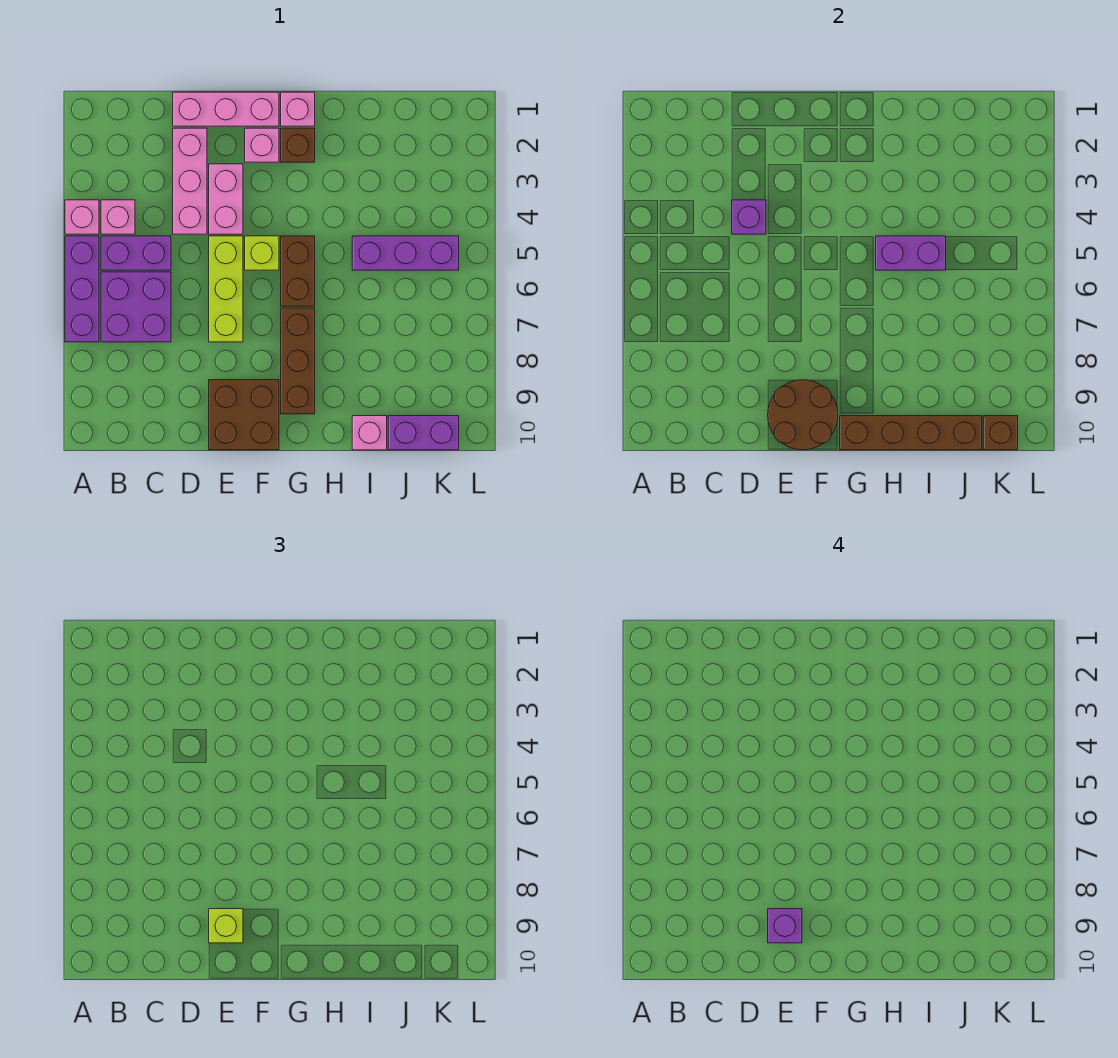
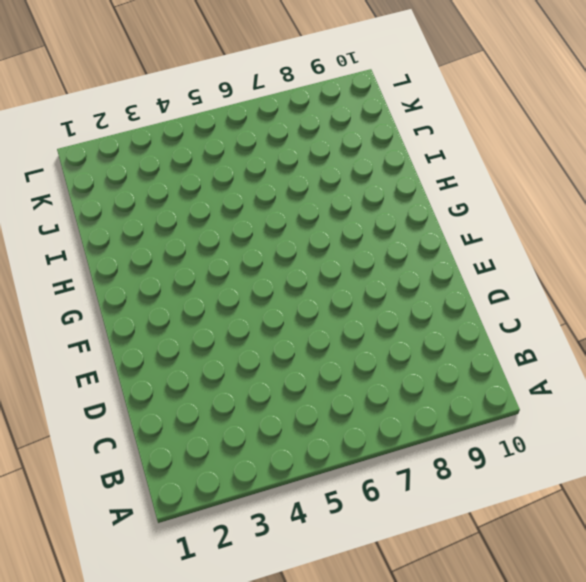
none -> pink 1x1 brick [65,200,99,234]
none -> purple 1x3 brick [65,236,99,342]
none -> pink 1x1 brick [101,200,135,234]

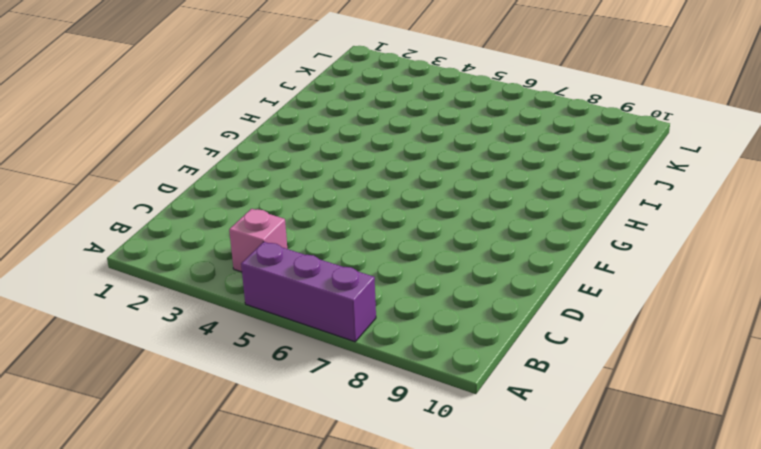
none -> pink 1x1 brick [65,200,99,234]
none -> purple 1x2 brick [101,236,171,270]
none -> purple 2x2 brick [101,272,171,342]

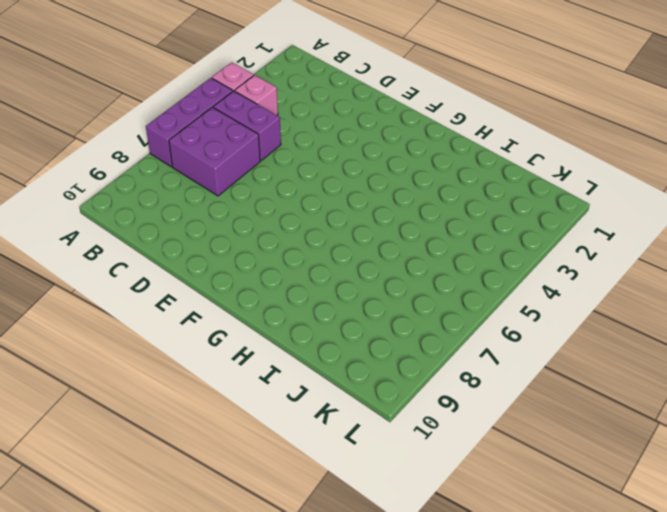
none -> pink 1x3 brick [173,92,279,126]
none -> pink 1x3 brick [173,128,207,234]
none -> pink 1x2 brick [209,164,243,234]

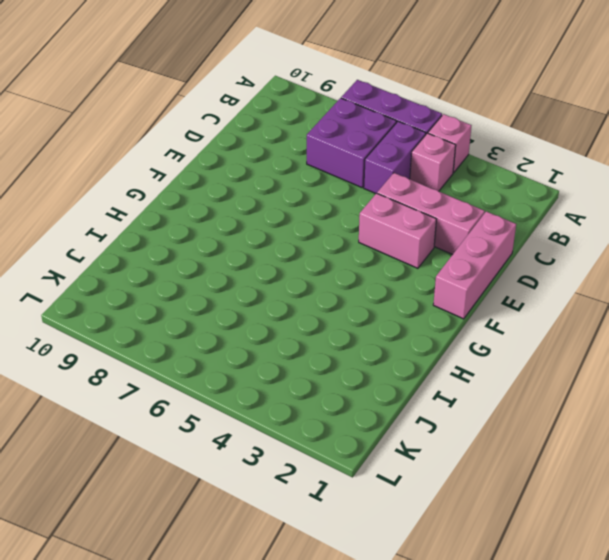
none -> lime 1x3 brick [209,236,243,342]
none -> brown 2x2 brick [209,380,279,450]
none -> pink 1x1 brick [245,128,279,162]

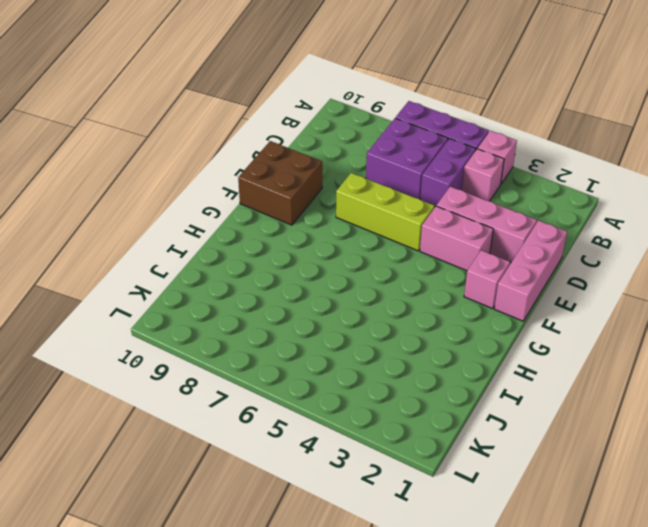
none -> lime 1x1 brick [245,236,279,270]
none -> pink 1x1 brick [281,92,315,126]
none -> brown 1x1 brick [281,128,315,162]

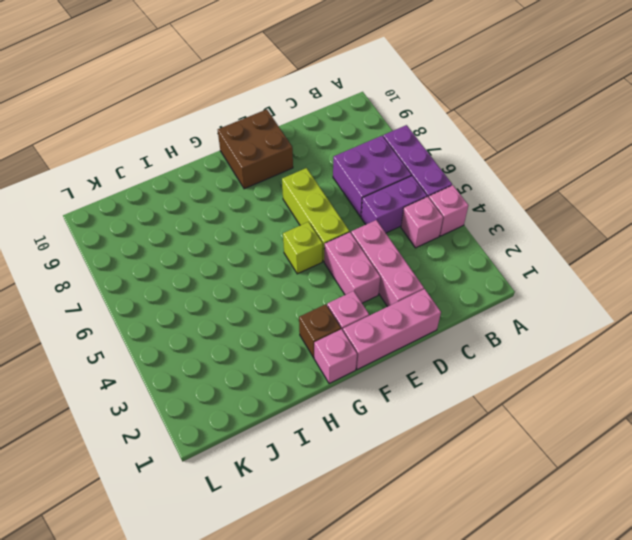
none -> brown 1x2 brick [281,236,315,306]
none -> brown 1x3 brick [281,308,315,414]
none -> purple 1x3 brick [352,236,459,270]

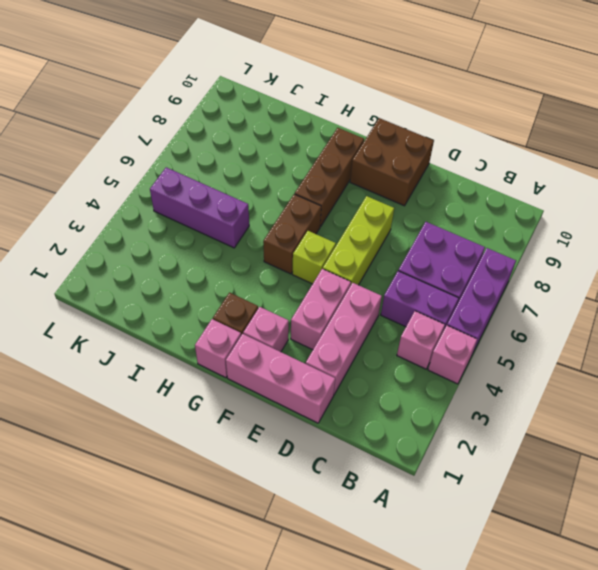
none -> pink 1x1 brick [352,416,387,450]
none -> purple 1x2 brick [388,416,459,450]
none -> purple 1x1 brick [732,200,766,234]

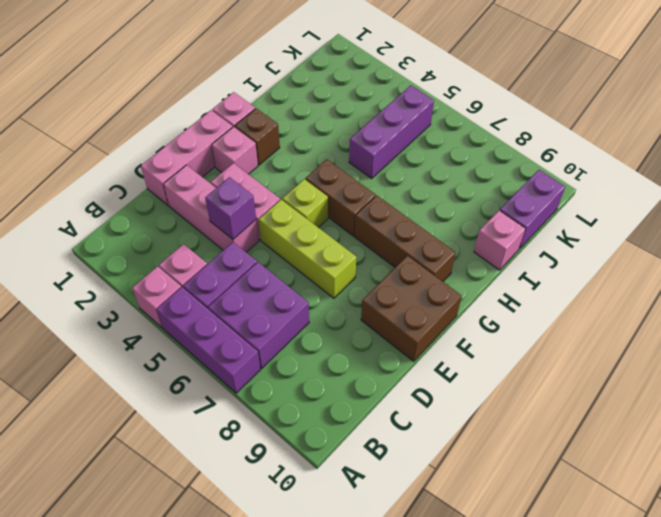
none -> brown 2x2 round brick [768,380,838,450]
none -> brown 1x4 brick [840,416,982,450]
none -> purple 1x2 brick [876,236,946,270]

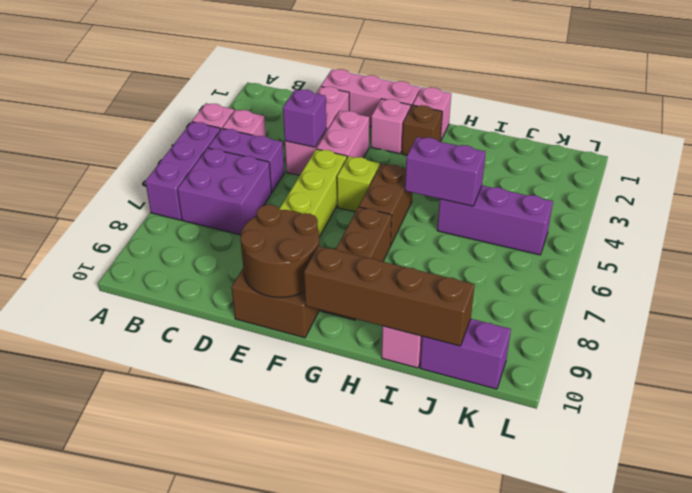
none -> brown 1x1 brick [983,416,1018,450]
none -> lime 1x1 brick [209,909,243,943]
none -> purple 1x1 brick [768,909,802,943]

